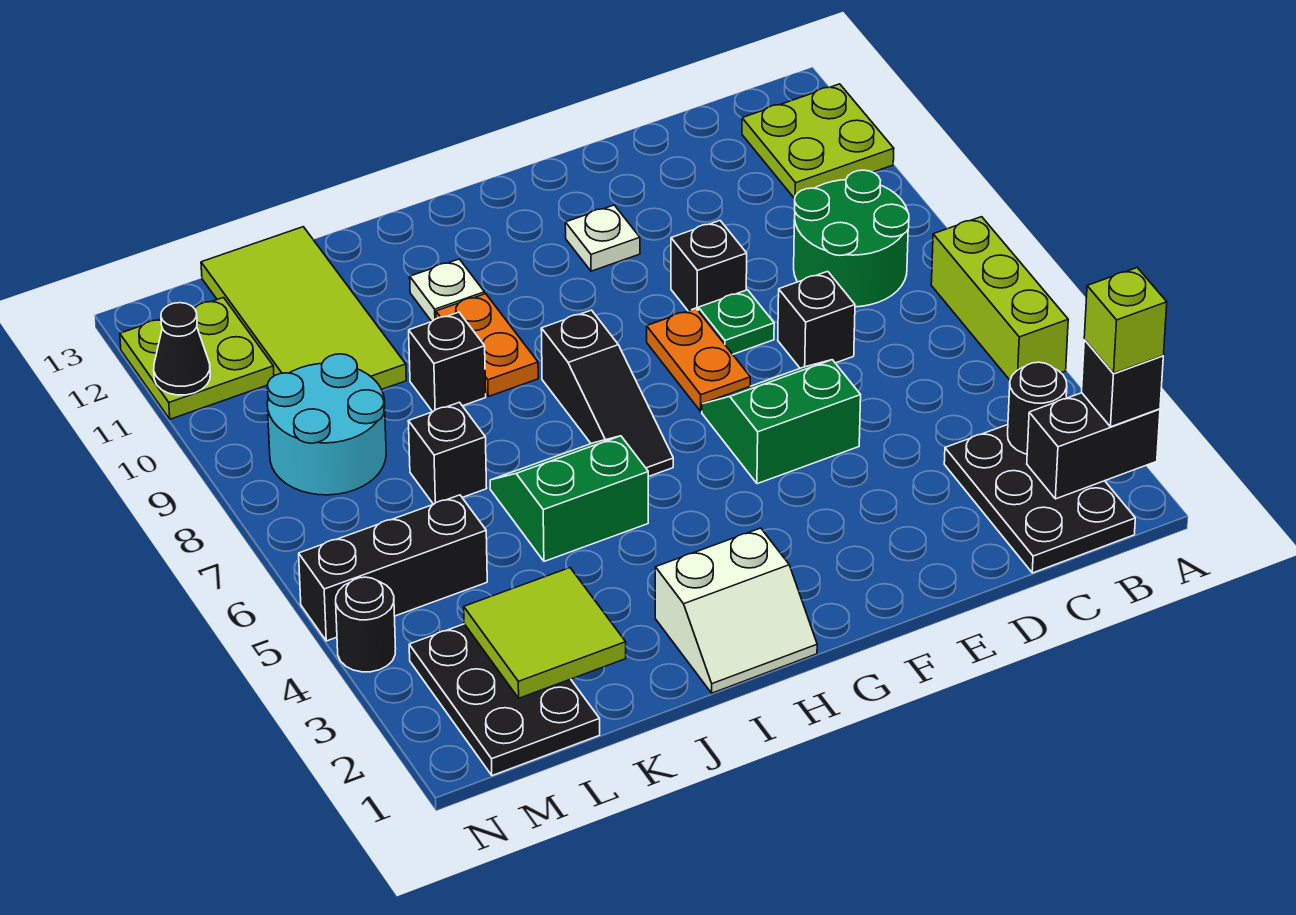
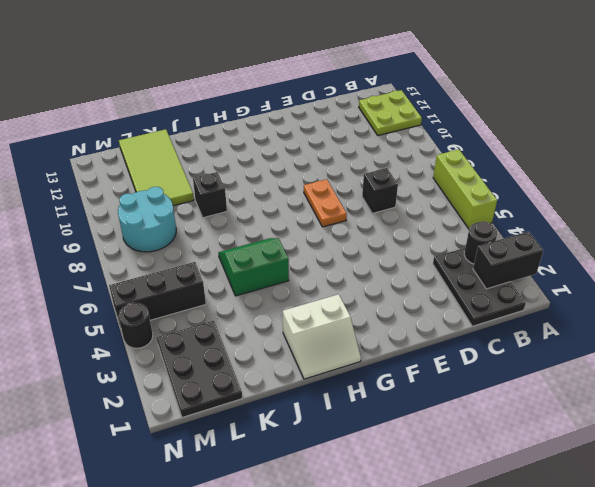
none -> green 2x2 round brick [794,170,909,307]
none -> green 2x2 slope [702,360,861,484]
none -> green 1x1 plate [698,290,774,354]

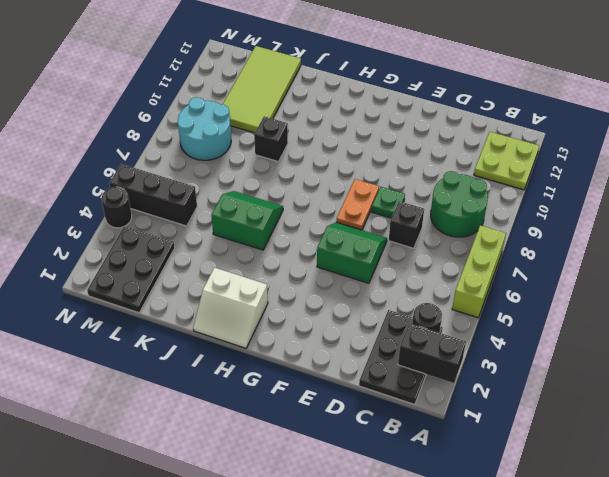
none -> black 1x1 brick [671,221,747,311]
none -> white 1x1 plate [565,205,640,271]
none -> black 1x3 slope [541,310,673,477]

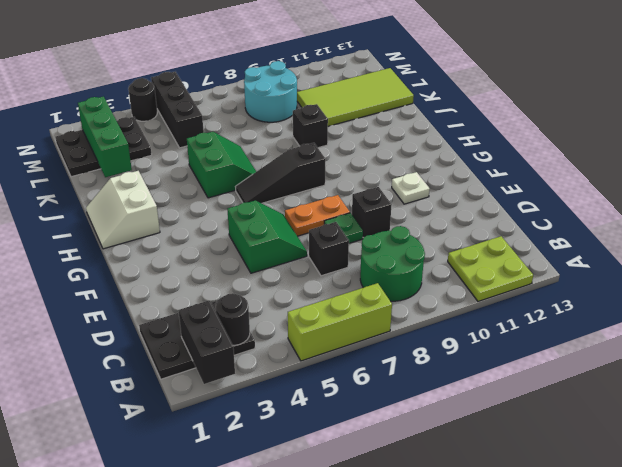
green 1x3 brick [78,96,132,177] -> lime 2x2 tile [464,568,626,698]
none -> orange 1x2 plate [436,294,538,396]
none -> white 1x1 plate [410,259,485,321]
none -> black 1x1 brick [408,402,487,504]

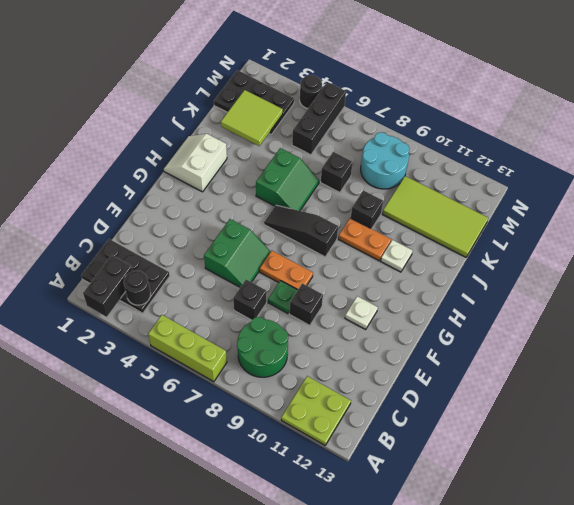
none -> lime 2x2 plate [120,298,274,419]
none -> black 1x1 cone [154,303,210,395]
none -> black 1x1 brick [1082,340,1163,427]

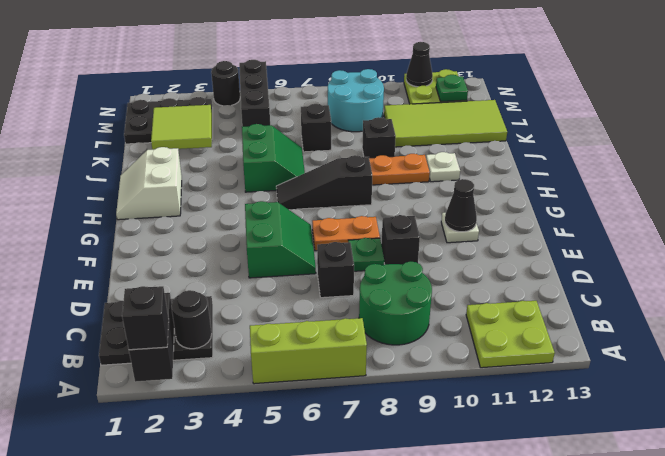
black 1x1 cone [445,179,477,232] -> none
green 1x1 plate [436,75,468,102] -> none
none -> lime 1x1 brick [1084,268,1167,374]

